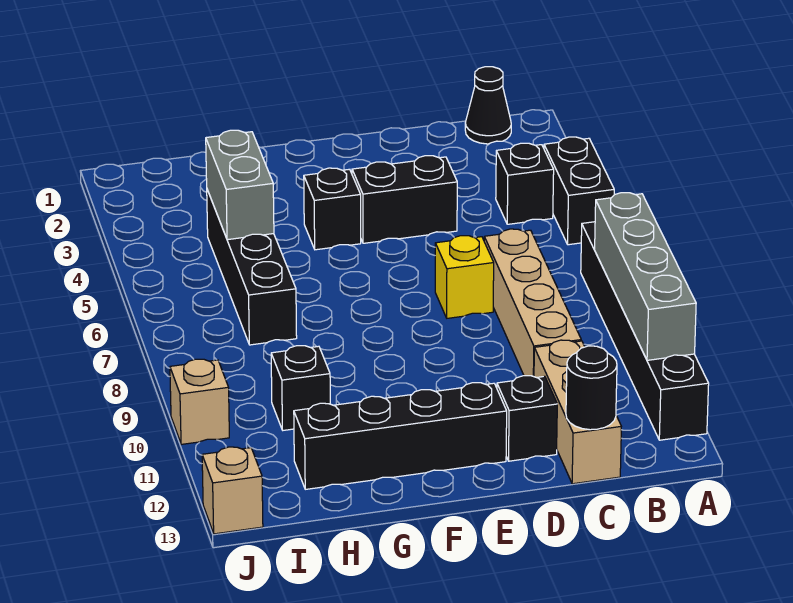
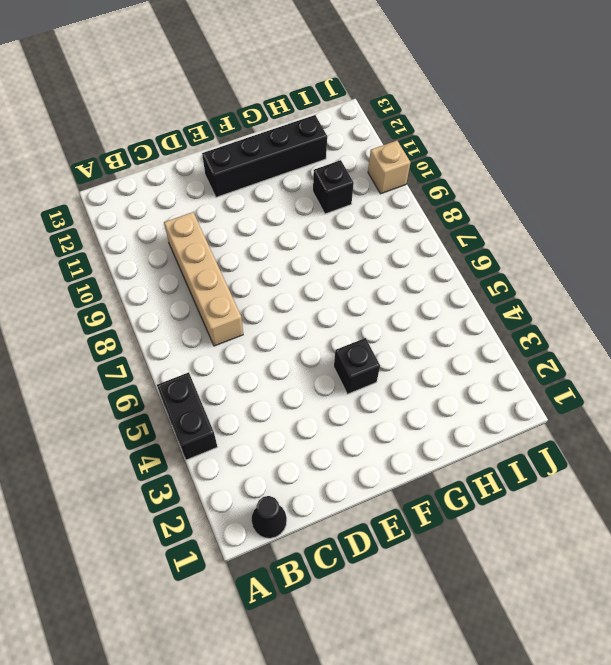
none -> black 1x6 brick [581,222,709,440]
none -> black 1x1 brick [496,143,554,224]
none -> tan 1x3 brick [534,340,621,484]

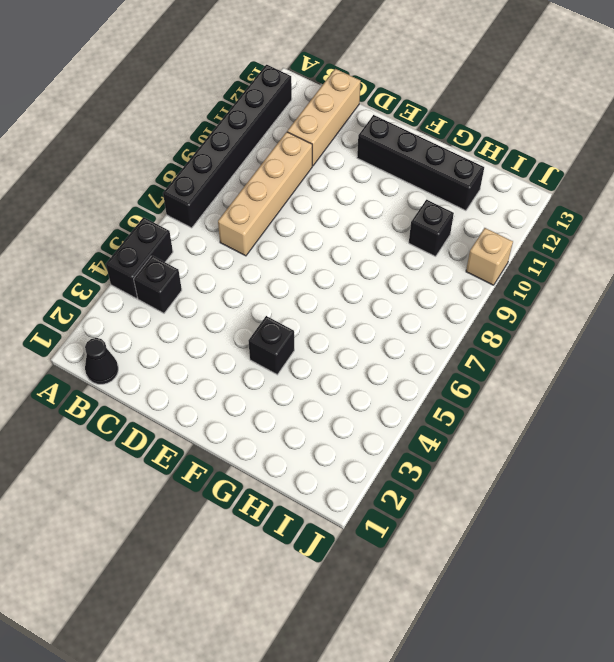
none -> black 1x2 brick [352,156,457,243]
none -> yellow 1x1 brick [435,236,494,318]
none -> black 1x1 brick [497,376,557,461]

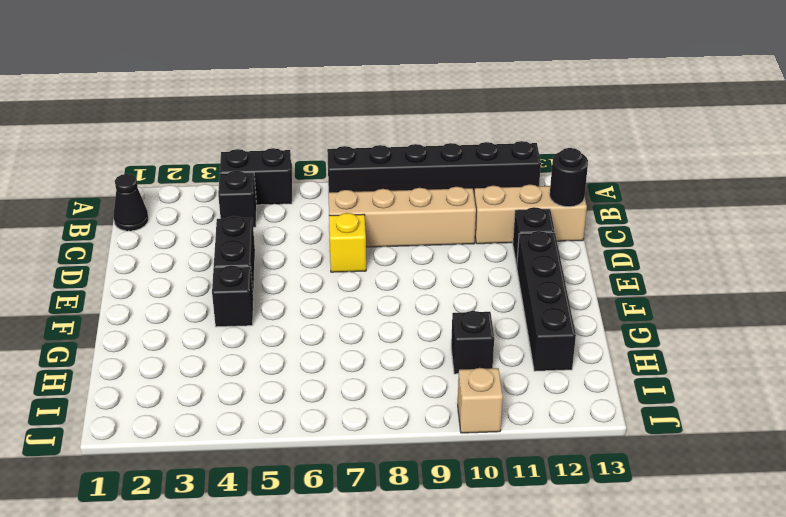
none -> black 1x4 brick [207,190,297,345]
none -> tan 1x1 brick [202,447,263,534]
none -> grey 1x4 brick [595,193,696,360]

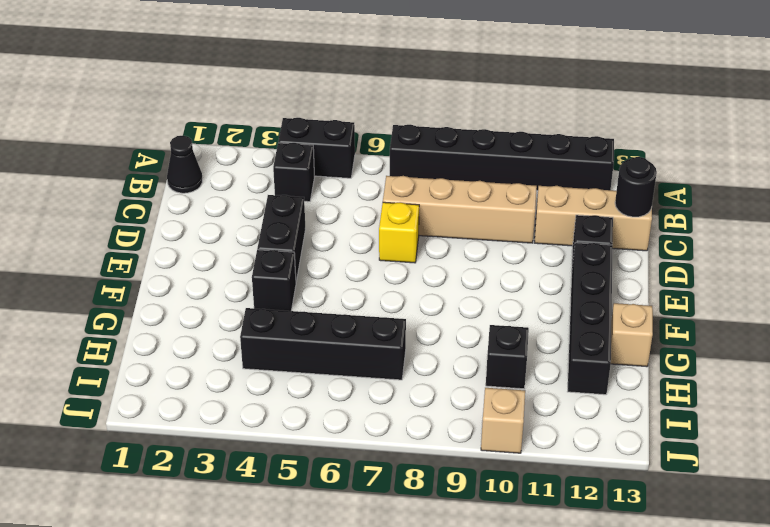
tan 1x1 brick [611,303,653,367] -> tan 1x1 brick moved to [202,447,263,534]
none -> grey 1x4 brick [595,193,696,360]
none -> grey 1x2 brick [206,130,274,240]

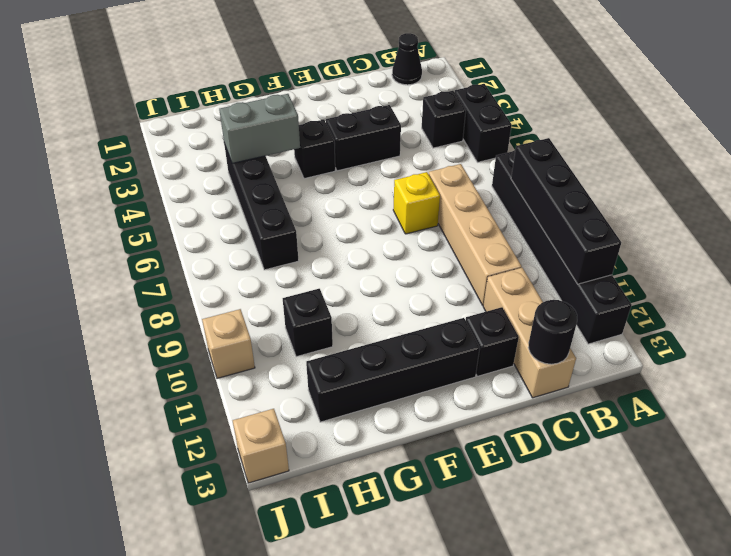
black 1x4 brick [511,138,621,284] -> grey 1x4 brick [595,193,696,360]
grey 1x2 brick [219,94,300,163] -> grey 1x2 brick turned to [206,130,274,240]

